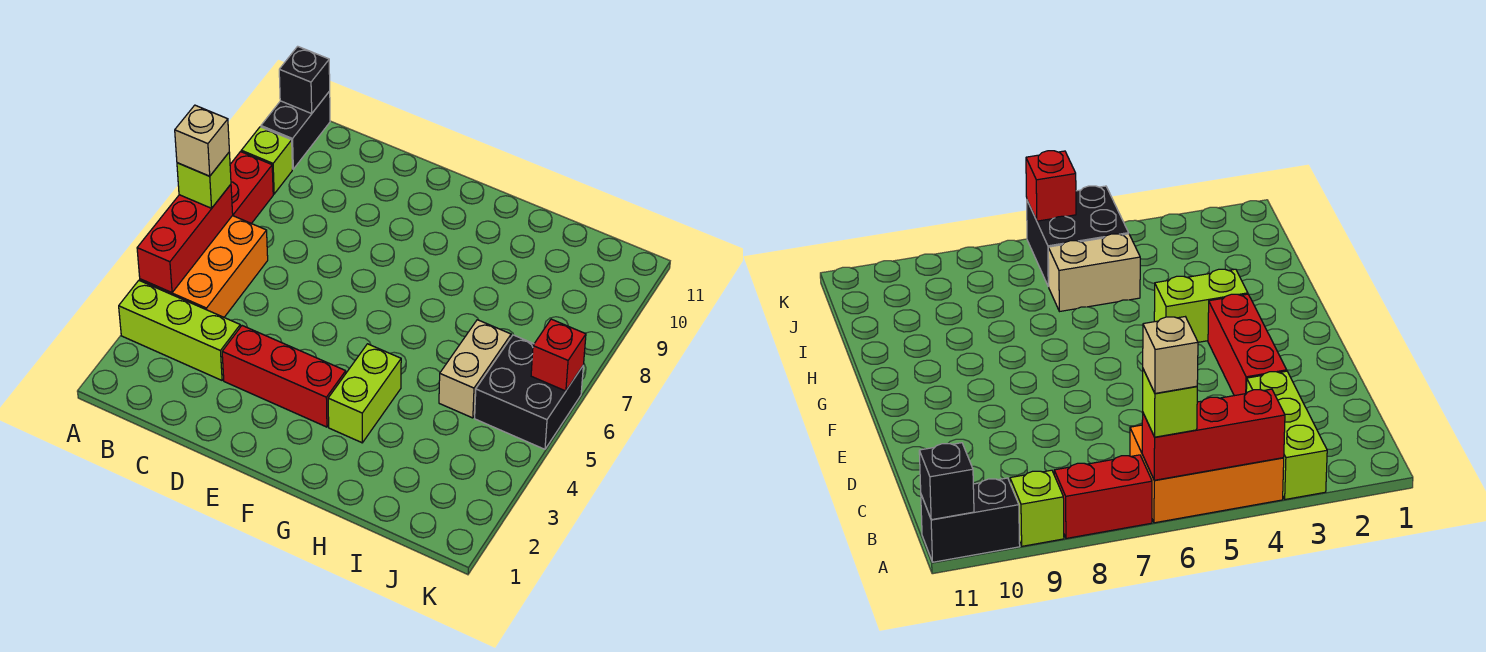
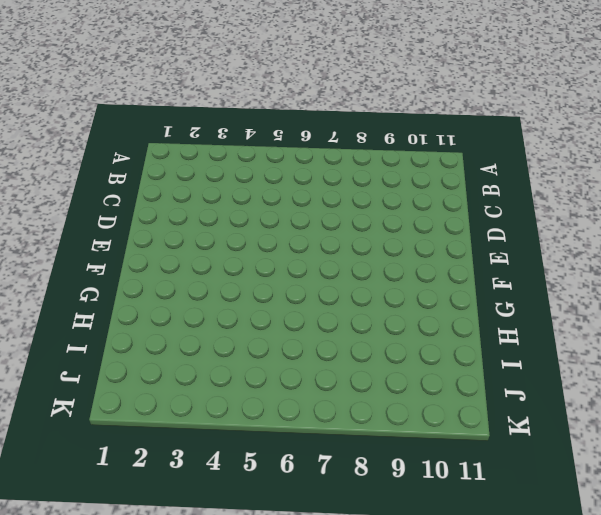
none -> lime 1x3 brick [119,281,240,380]
none -> orange 2x3 brick [140,216,268,317]
none -> red 1x2 brick [230,152,273,224]

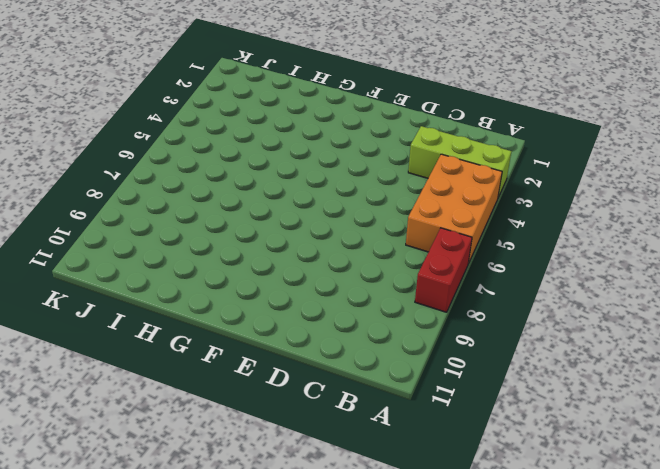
none -> lime 1x1 brick [241,127,292,194]
none -> black 1x2 brick [261,91,330,169]
none -> red 1x3 brick [222,326,346,427]

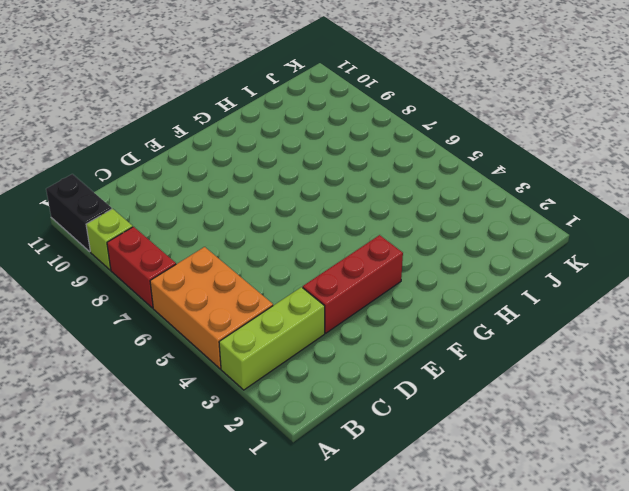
none -> lime 1x2 brick [328,344,401,443]
none -> tan 1x2 brick [439,320,511,418]
none -> black 2x2 brick [475,335,583,449]

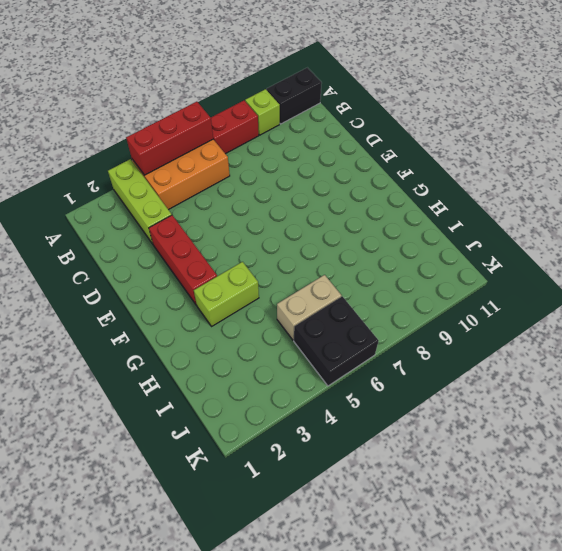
none -> black 1x1 brick [279,46,330,114]
none -> red 1x1 brick [531,319,586,391]
none -> lime 1x1 brick [177,152,231,208]

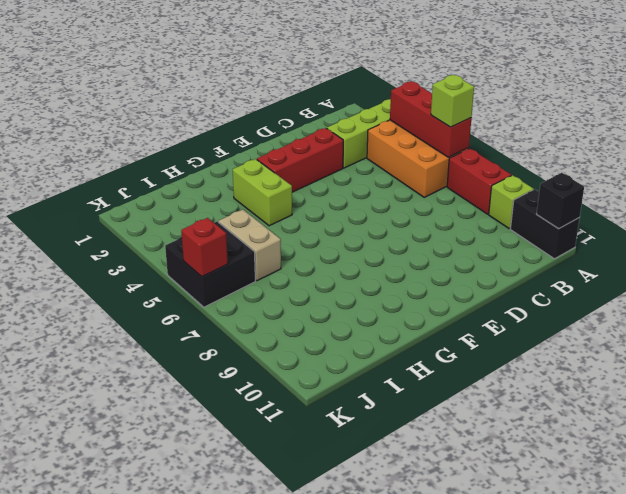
none -> tan 1x1 brick [175,105,229,176]

